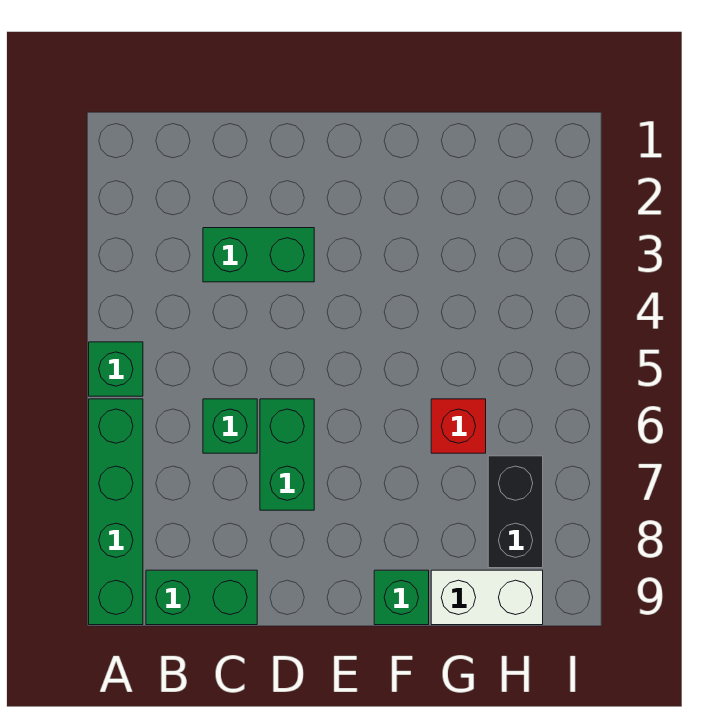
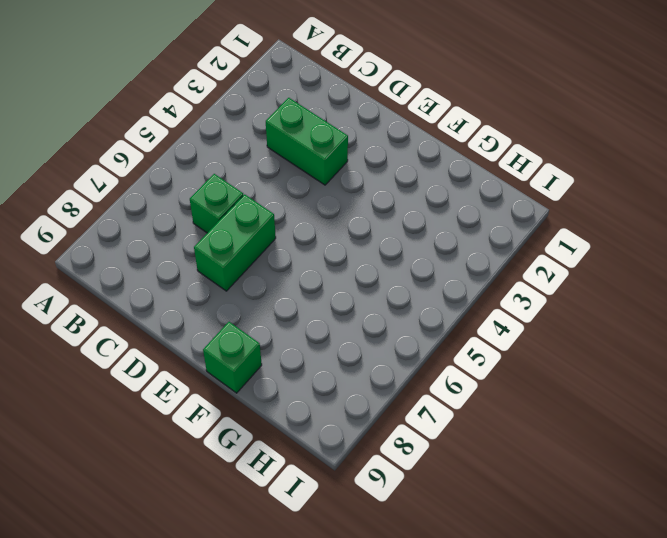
none -> green 1x1 brick [89,342,143,396]
none -> green 1x4 brick [89,399,143,625]

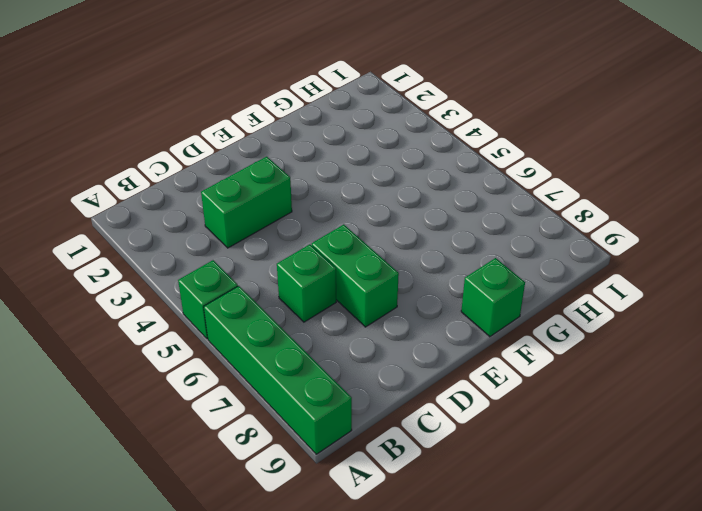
none -> green 1x2 brick [146,570,257,625]
none -> red 1x1 brick [431,399,486,453]

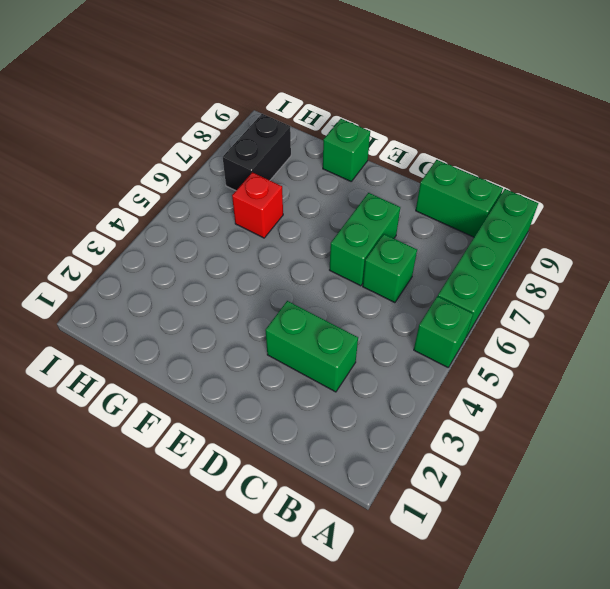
none -> white 1x2 brick [431,570,543,625]

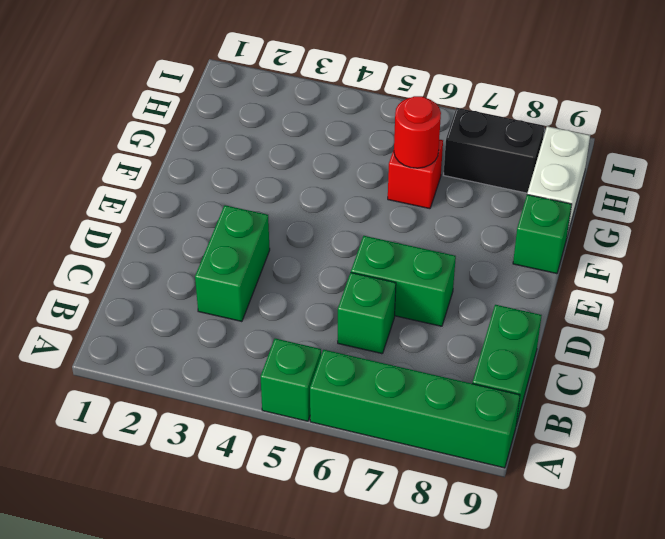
red 1x1 round brick [394,96,441,168] -> none

